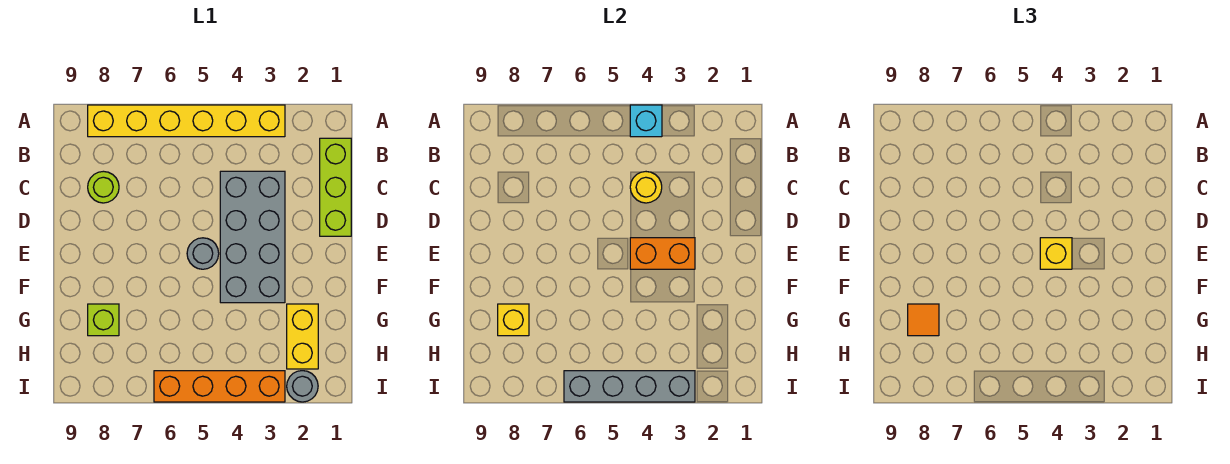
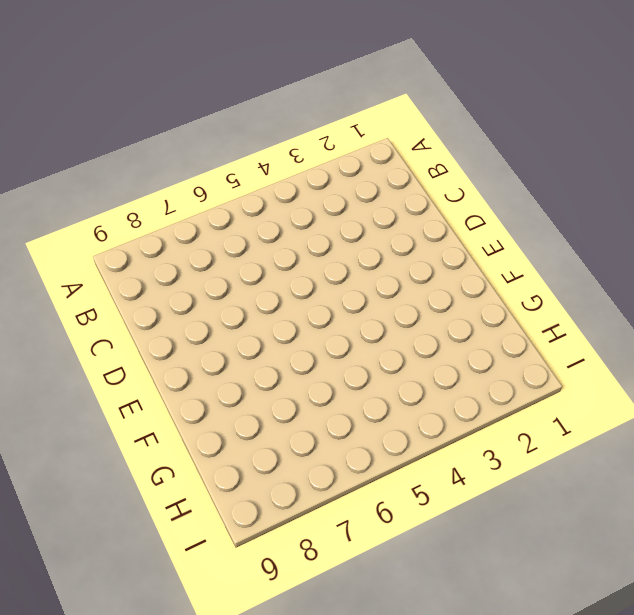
none -> yellow 1x6 brick [88,105,285,137]
none -> lime 1x3 brick [320,138,351,236]
none -> grey 2x4 brick [220,171,285,303]

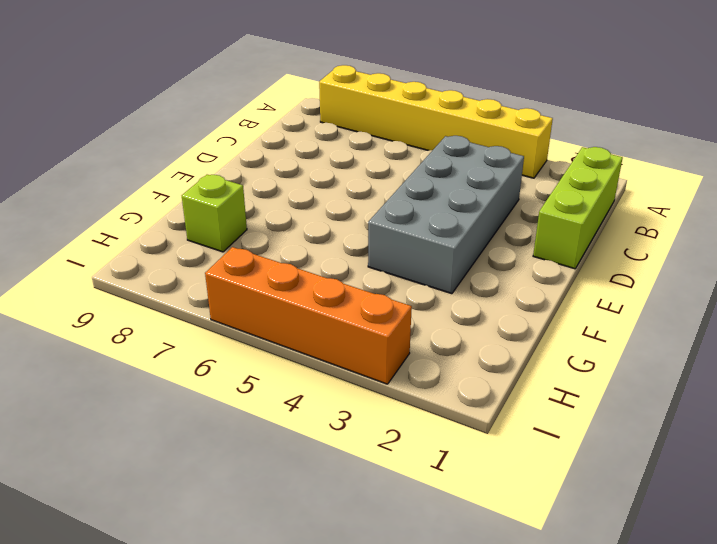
none -> lime 1x1 round brick [88,171,119,203]
none -> grey 1x1 round brick [187,238,219,269]
none -> yellow 1x2 brick [287,304,318,369]

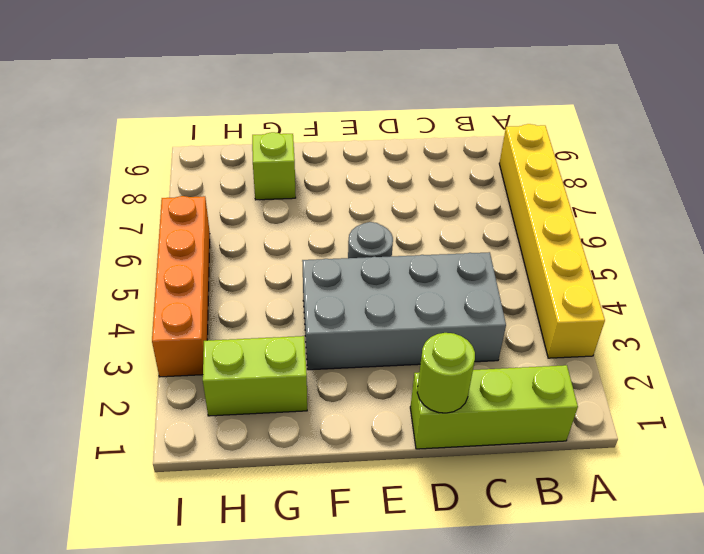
lime 1x1 round brick [417,333,475,413] -> lime 1x1 round brick moved to [88,171,119,203]
lime 1x2 brick [203,336,307,416] -> yellow 1x2 brick [287,304,318,369]
none -> grey 1x1 round brick [287,371,318,402]
none -> cyan 1x1 brick [630,105,662,137]
none -> yellow 1x1 round brick [630,172,662,203]

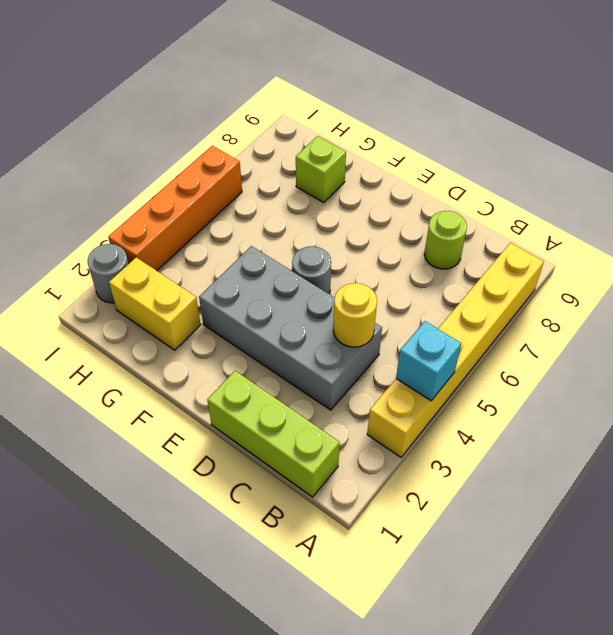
none -> orange 1x2 brick [630,238,695,269]
none -> yellow 1x1 brick [498,304,529,336]
none -> grey 1x4 brick [564,371,695,402]

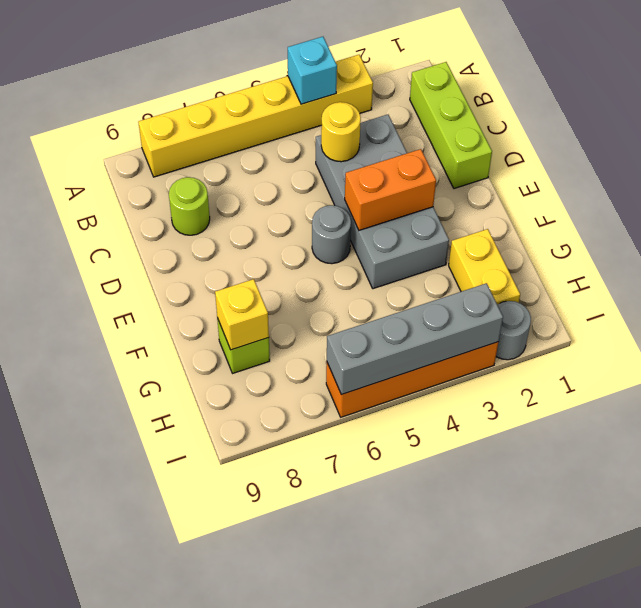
none -> yellow 1x1 brick [1040,238,1072,269]
none -> orange 1x1 tile [908,304,939,336]

